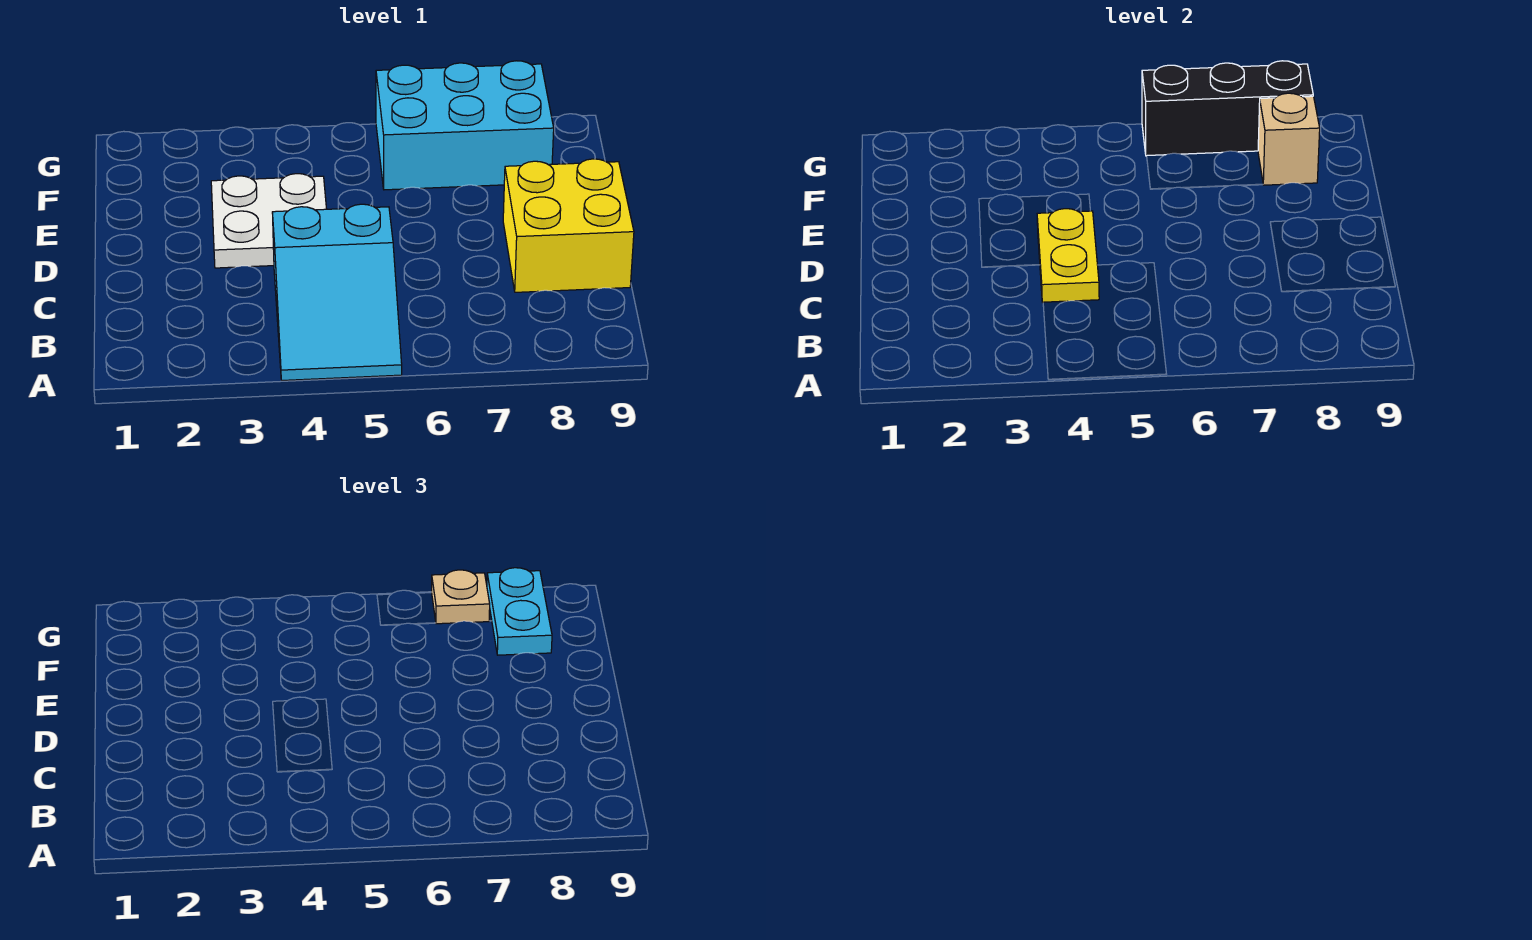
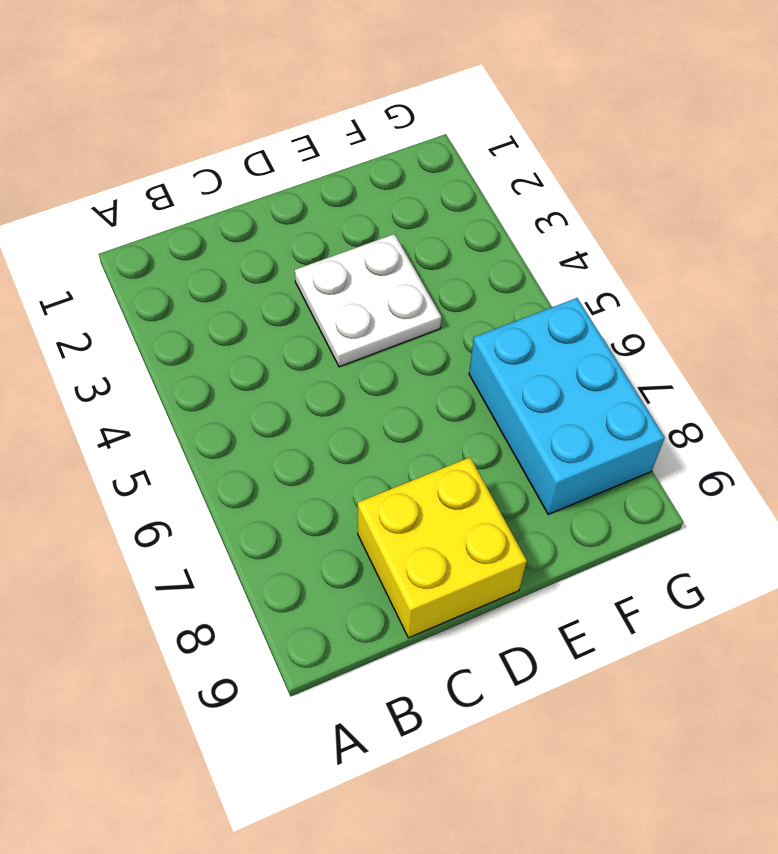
none -> cyan 2x3 slope [272,204,402,380]
none -> yellow 1x2 plate [1037,209,1099,302]

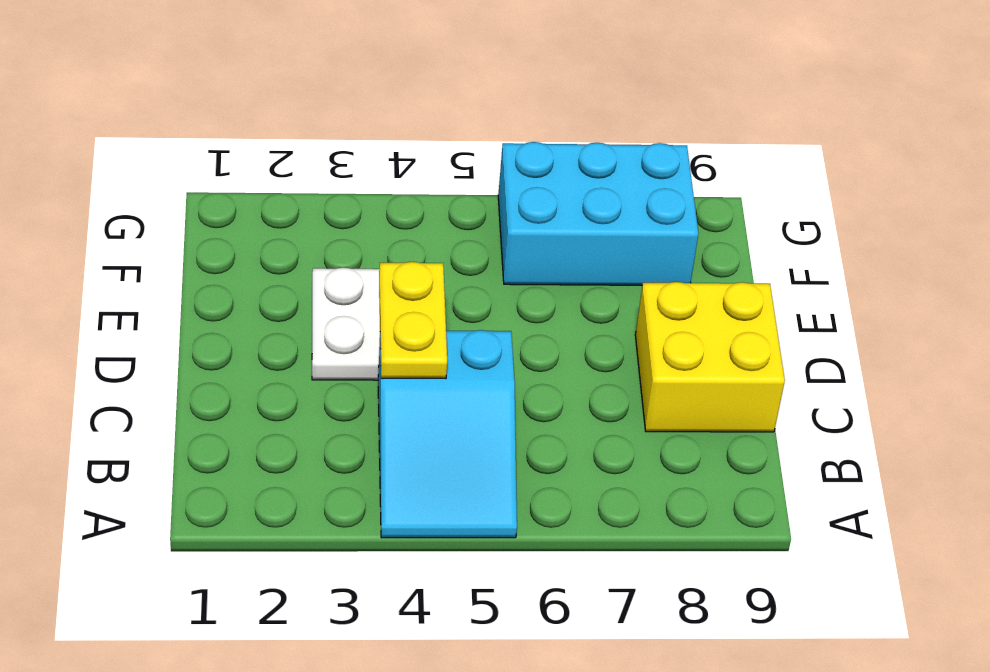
none -> tan 1x1 brick [1258,93,1320,185]
none -> black 1x3 brick [1142,61,1313,156]

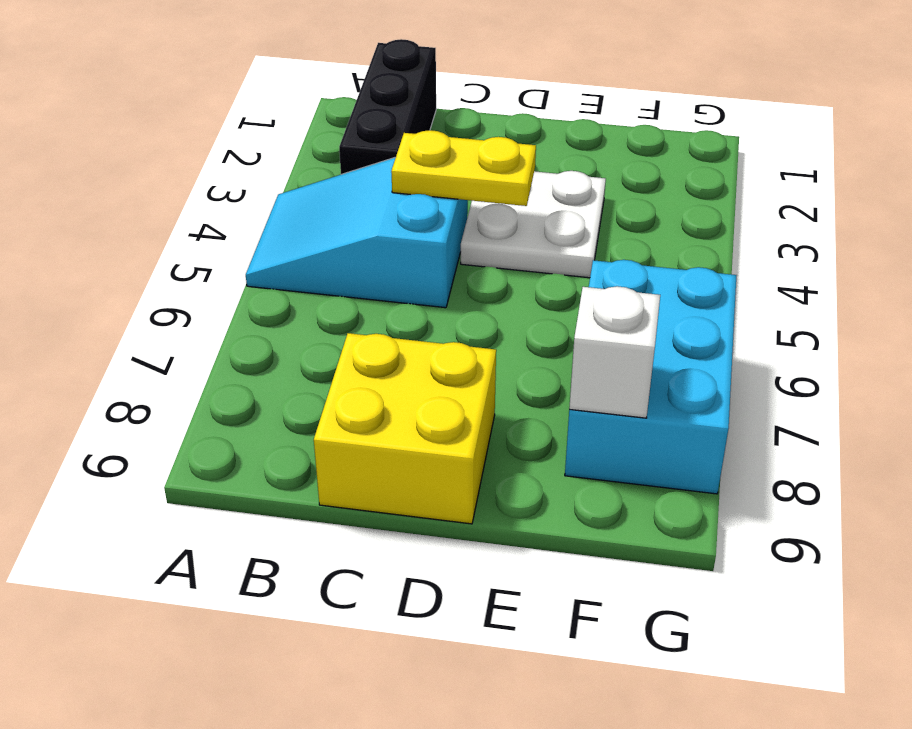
black 1x3 brick [339,39,436,174] -> black 1x3 brick moved to [1142,61,1313,156]
white 1x1 brick [569,286,660,418] -> tan 1x1 brick [1258,93,1320,185]
none -> cyan 1x2 plate [487,568,552,655]
none -> tan 1x1 plate [432,570,490,624]

